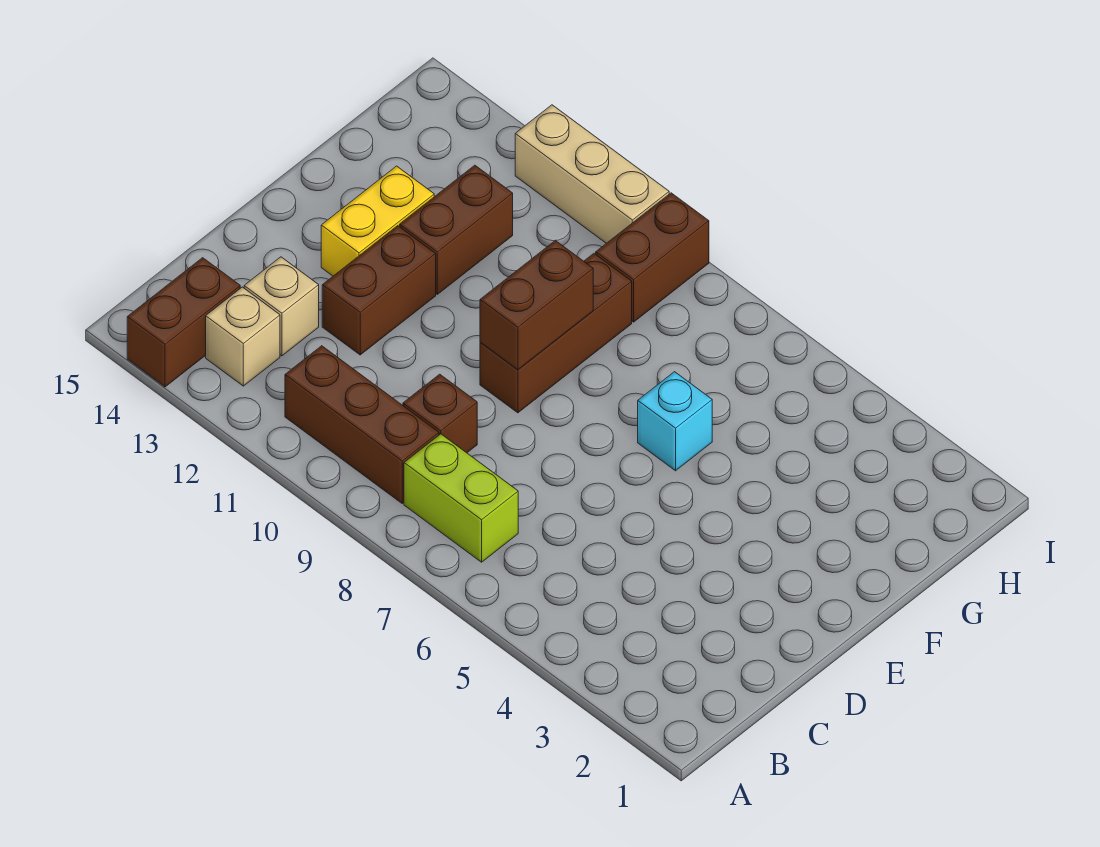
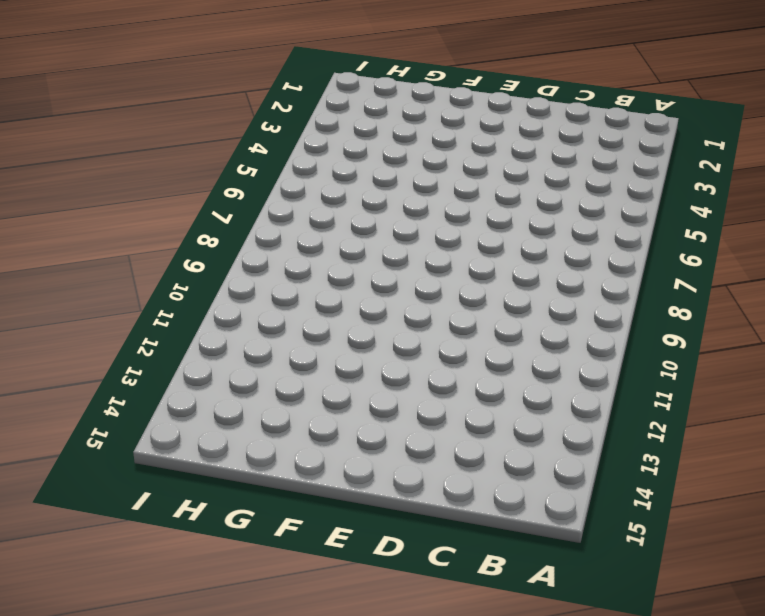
none -> brown 1x2 brick [127,258,240,387]
none -> lime 1x2 brick [404,434,518,562]
none -> brown 1x3 brick [285,346,439,503]

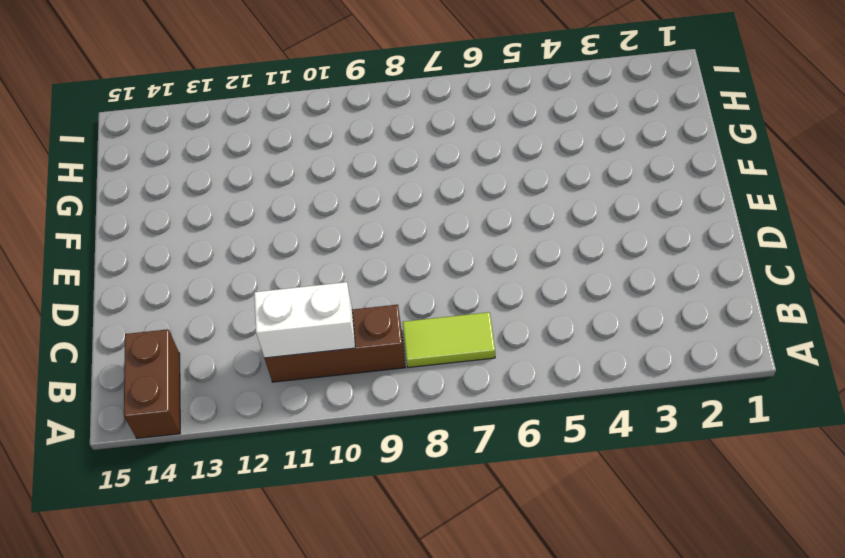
lime 1x2 tile [403,312,495,368] -> lime 1x2 brick [404,434,518,562]
white 1x2 brick [254,282,355,358] -> none
none -> tan 1x1 brick [206,287,280,386]
none -> brown 1x1 brick [403,374,477,453]
none -> tan 1x1 brick [244,257,319,356]

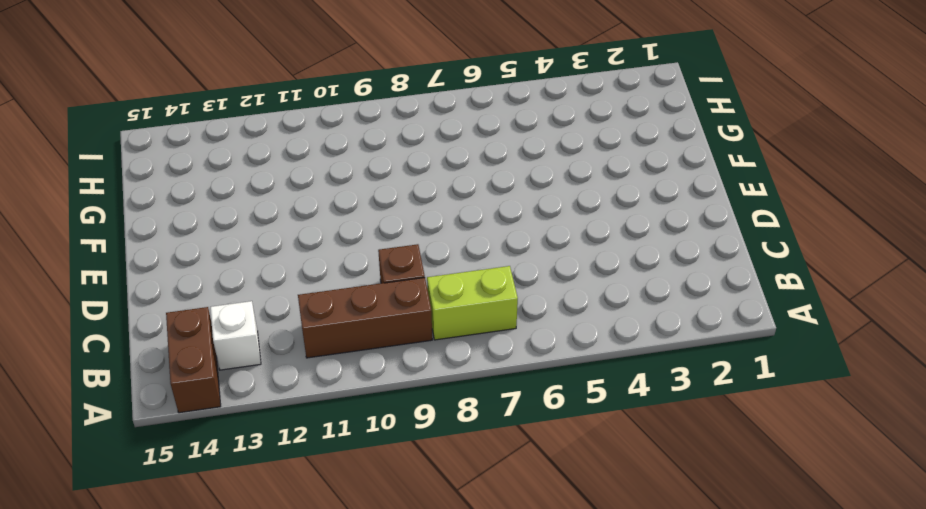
white 1x1 brick [210,301,261,370] -> tan 1x1 brick [206,287,280,386]
none -> tan 1x1 brick [244,257,319,356]
none -> brown 1x2 brick [322,226,436,355]
none -> brown 1x3 brick [480,254,632,413]

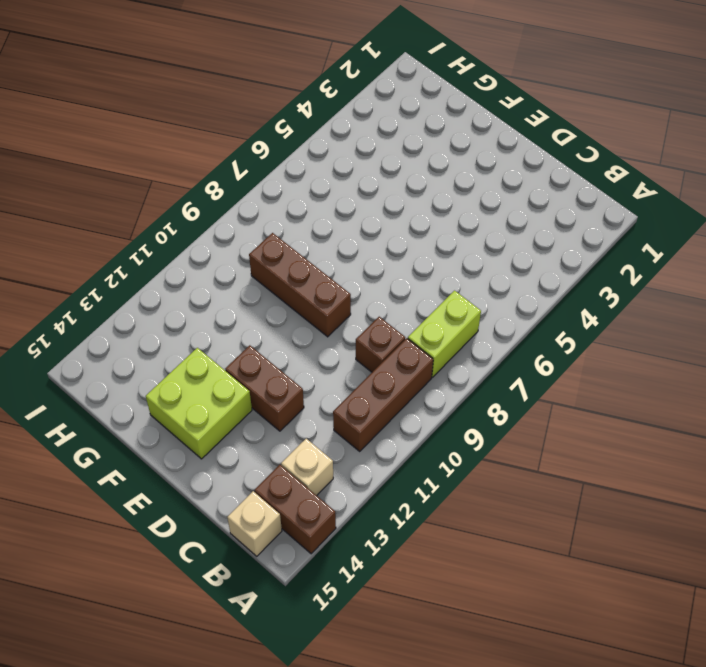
tan 1x1 brick [227,491,282,556] -> tan 1x1 brick moved to [244,257,319,356]
lime 2x2 brick [146,348,252,459] -> yellow 1x2 brick [321,166,434,276]
none -> cyan 1x1 brick [638,372,712,471]
none -> brown 1x2 brick [400,165,513,294]
none -> brown 1x2 brick [596,193,709,322]

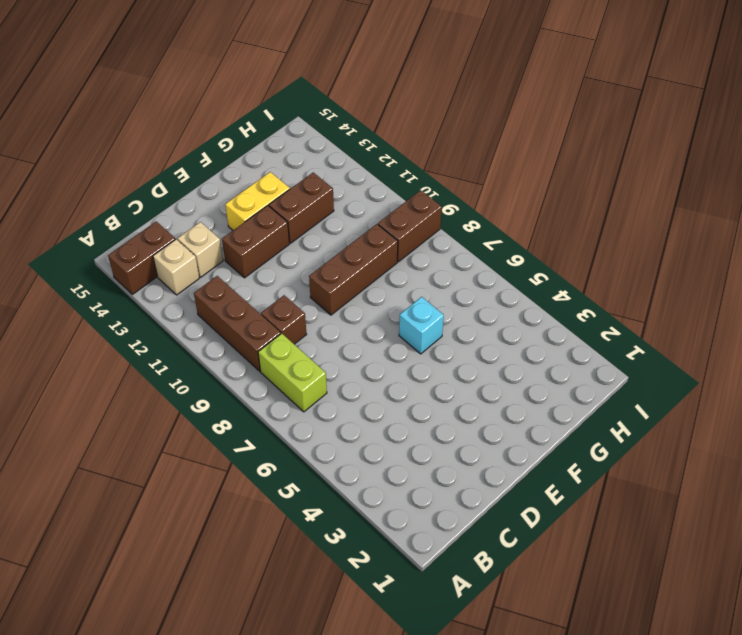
none -> tan 1x3 brick [515,105,669,243]
none -> brown 1x2 brick [480,240,593,370]

